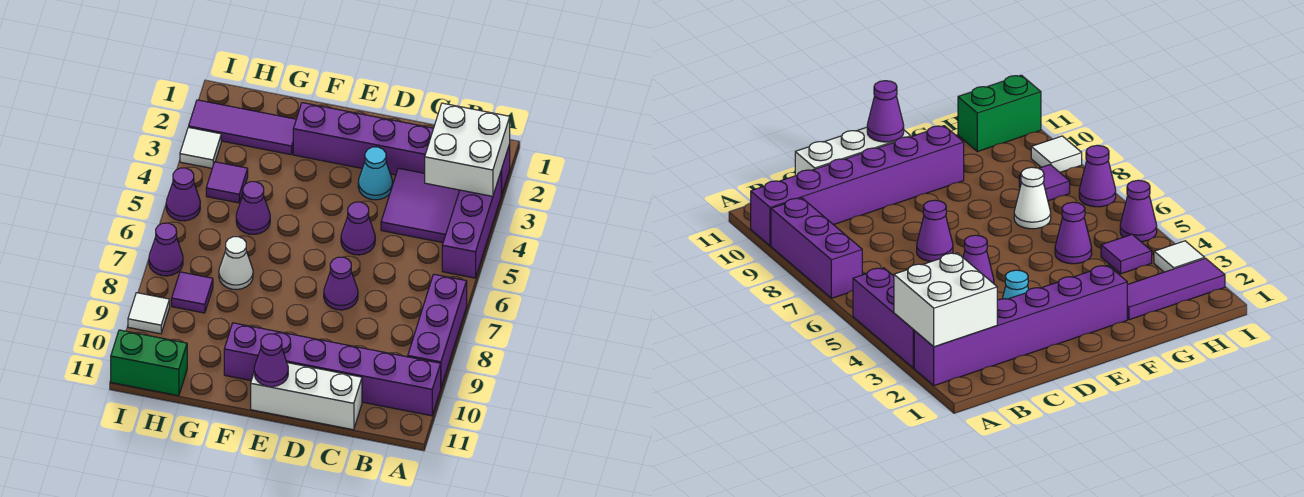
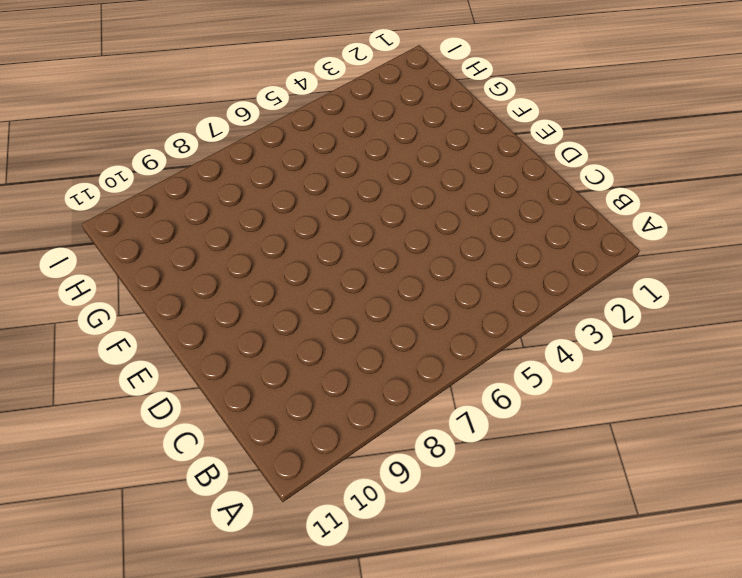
none -> purple 1x6 brick [293,103,510,195]
none -> purple 1x3 brick [442,172,501,278]
none -> purple 1x3 brick [408,274,467,387]

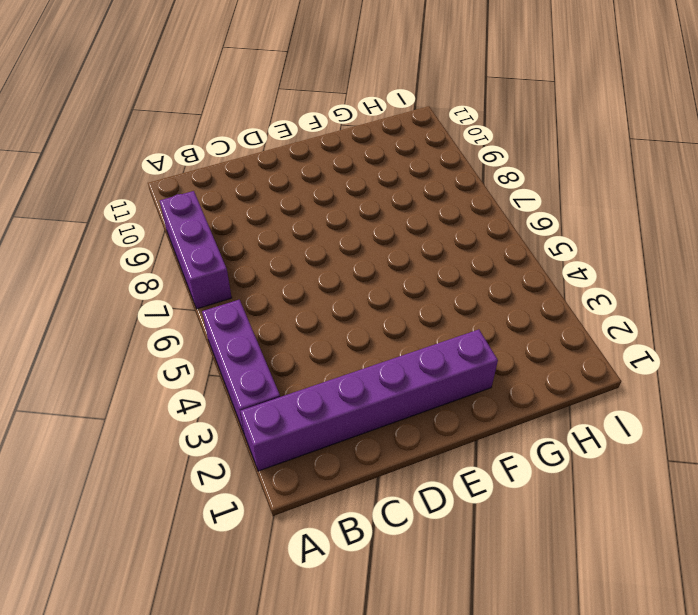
none -> purple 1x6 brick [224,323,441,416]
none -> purple 2x2 tile [381,168,460,243]
none -> white 1x3 brick [251,363,362,430]

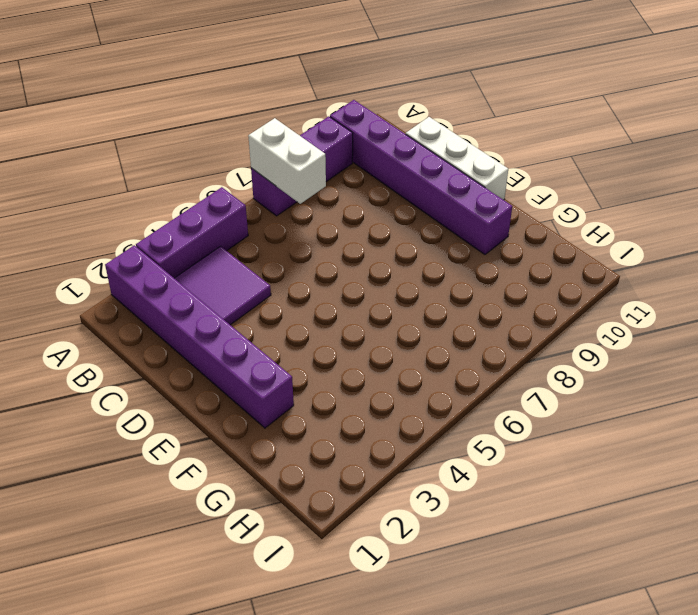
white 1x2 brick [248,118,326,204] -> none
none -> cyan 1x1 cone [358,147,393,200]
none -> purple 1x1 cone [341,202,375,255]
none -> purple 1x1 cone [324,257,358,310]

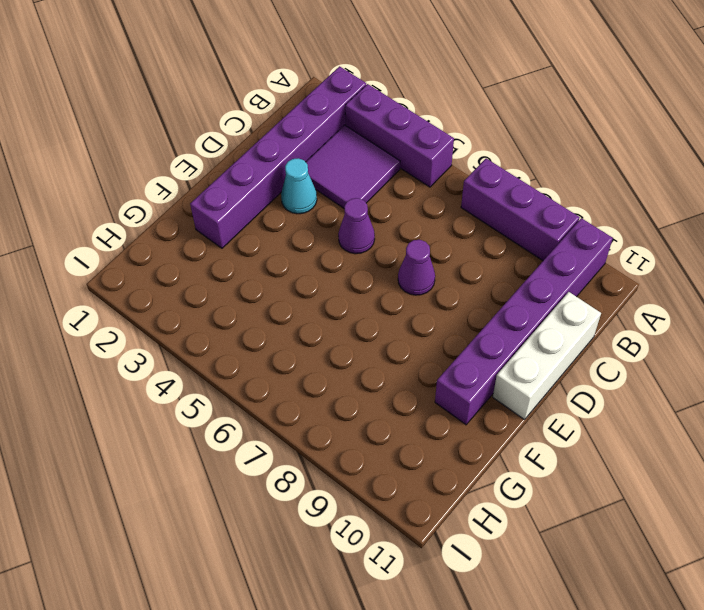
none -> purple 1x3 tile [189,100,296,155]
none -> purple 1x1 cone [236,182,270,234]
none -> white 1x1 cone [219,237,253,290]

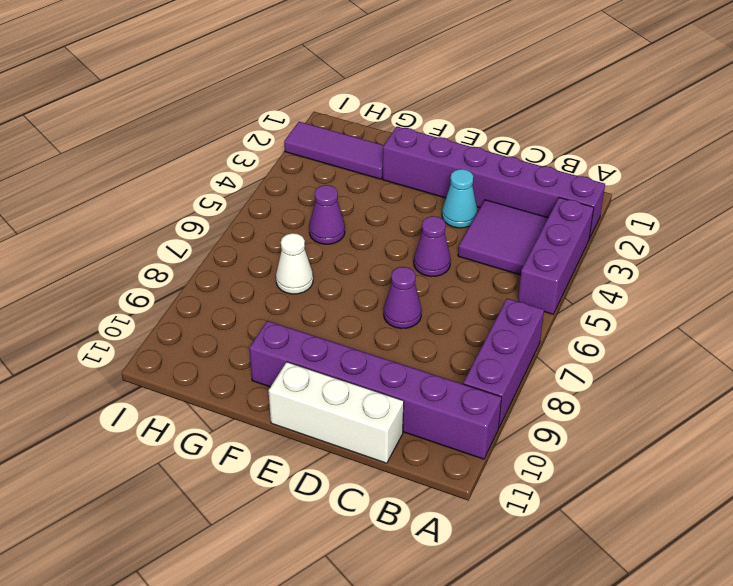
none -> purple 1x1 tile [206,162,248,203]
none -> purple 1x1 tile [172,272,213,313]
none -> green 1x2 brick [111,330,187,396]

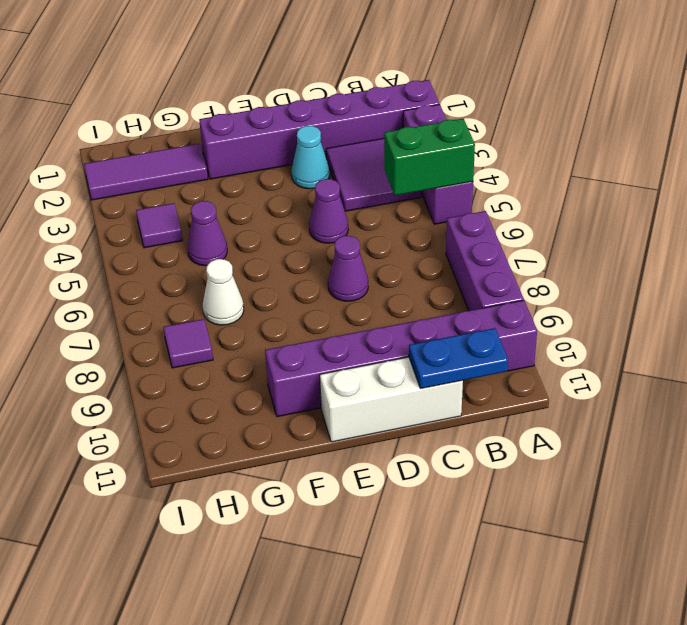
green 1x2 brick [384,119,475,195] -> green 1x2 brick moved to [111,330,187,396]
blue 1x2 plate [409,328,508,389] -> none
none -> white 1x1 tile [180,127,221,168]
none -> purple 1x1 cone [166,168,200,221]
none -> purple 1x1 cone [149,223,183,276]

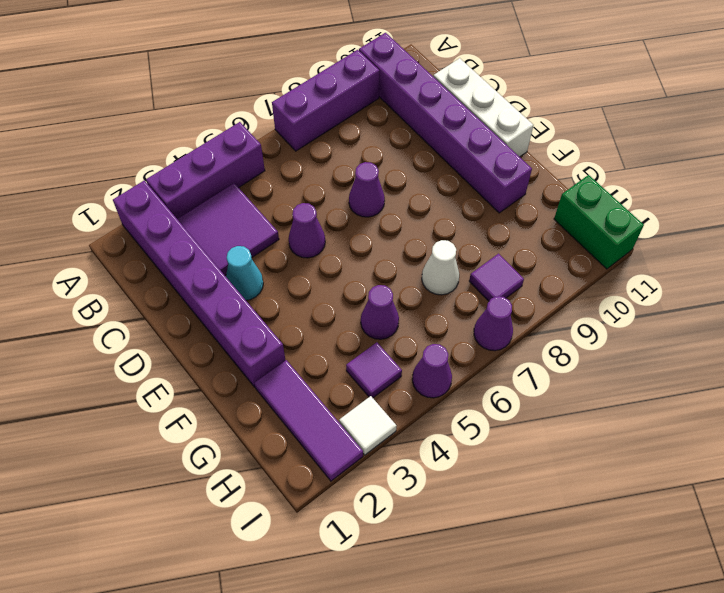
none -> white 1x1 tile [128,293,170,334]
none -> white 2x2 brick [425,103,510,196]
none -> purple 1x1 cone [254,334,288,387]

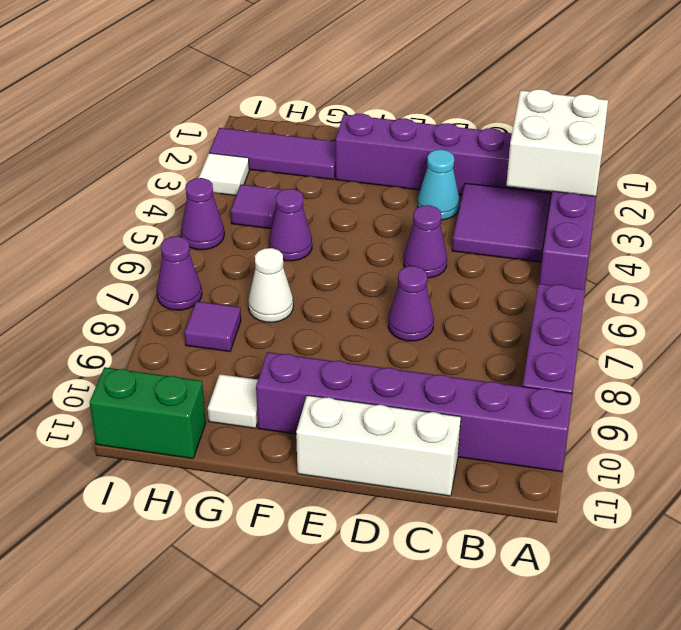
white 1x1 tile [208,374,258,428] -> white 1x1 tile moved to [128,293,170,334]
none -> purple 1x1 cone [254,334,288,387]

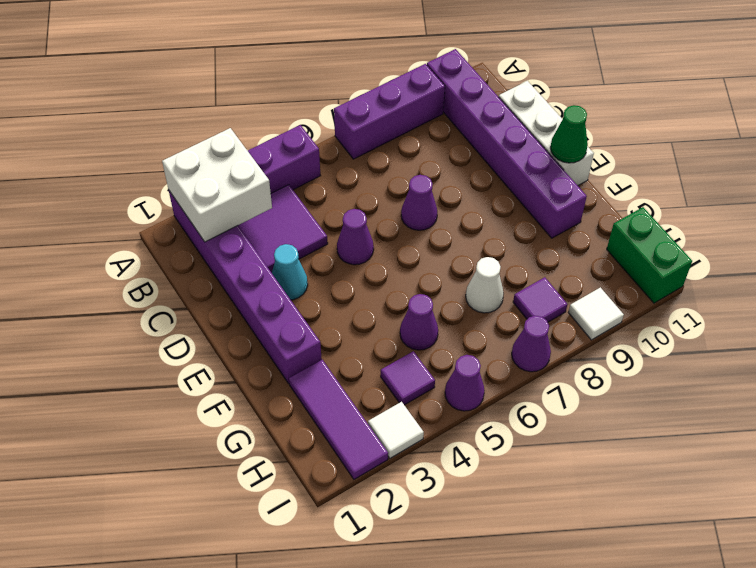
green 1x1 cone [550,105,588,163] -> purple 1x1 cone [254,334,288,387]

